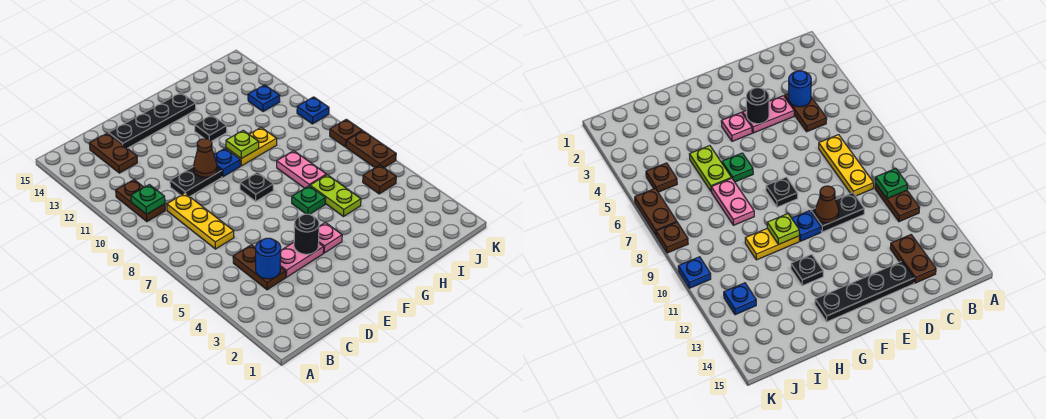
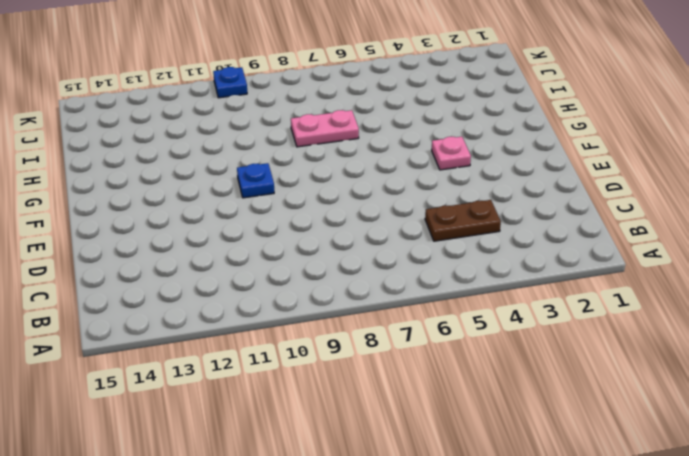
none -> brown 1x2 plate [116,180,165,222]
none -> yellow 1x3 plate [167,193,234,249]
none -> brown 1x2 plate [89,133,137,173]

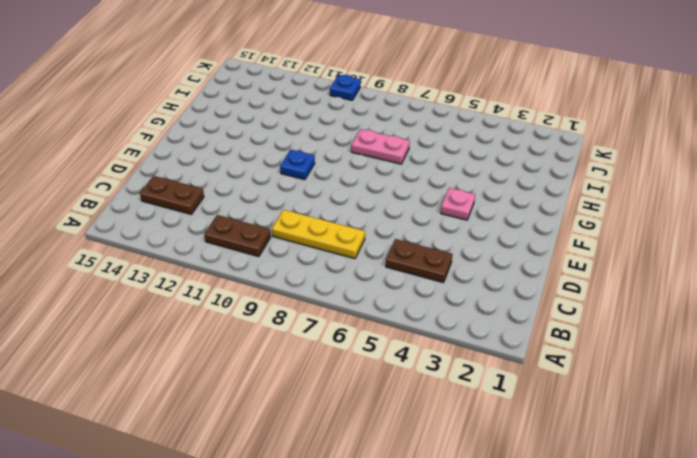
none -> pink 1x2 plate [280,242,324,277]
none -> black 1x2 plate [170,167,222,197]
none -> black 1x4 plate [108,93,196,148]

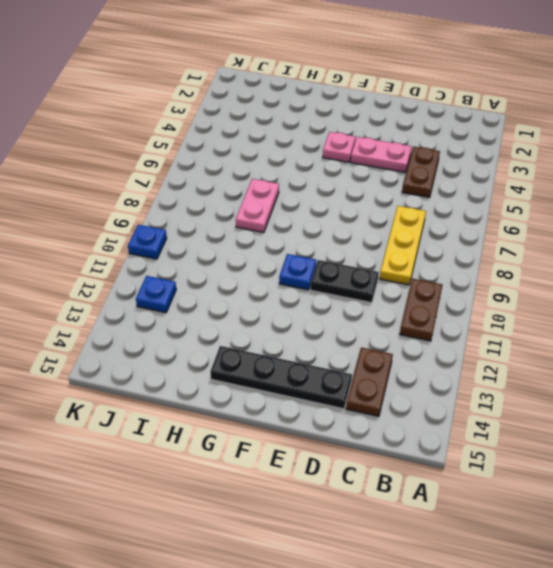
none -> black 1x1 plate [240,172,273,201]
none -> green 1x1 plate [292,186,326,214]
none -> yellow 1x2 plate [226,127,277,166]

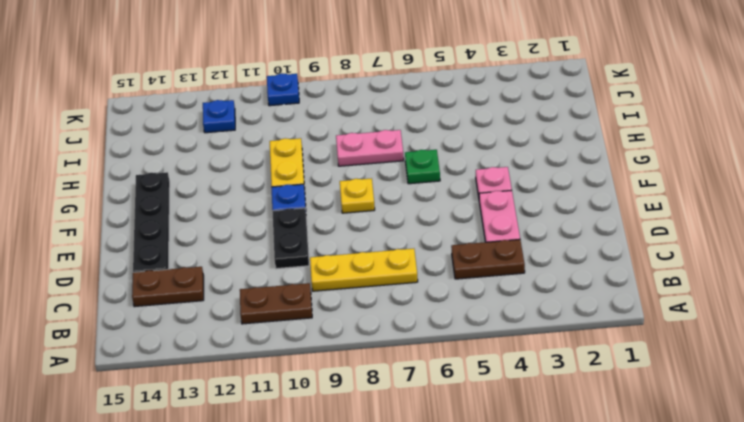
yellow 1x1 plate [340,178,375,213] -> black 1x1 plate [240,172,273,201]
none -> black 1x1 plate [195,115,227,141]
none -> lime 1x2 plate [310,175,361,217]
none -> brown 1x1 plate [363,165,396,194]

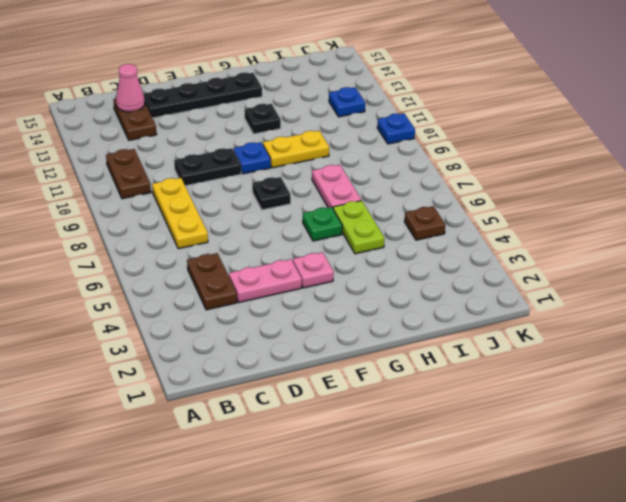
pink 1x1 cone [116,64,145,112] -> none
none -> brown 1x2 plate [346,131,396,168]
none -> brown 1x1 plate [330,119,362,147]
none -> green 1x1 plate [131,185,165,214]

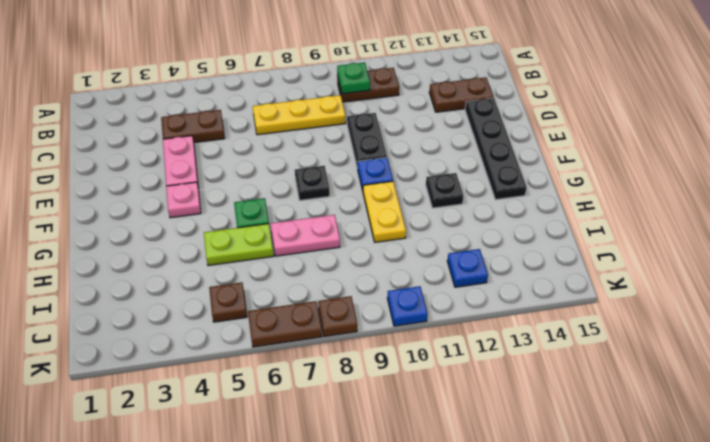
none -> blue 1x1 round brick [256,238,281,279]
none -> black 1x1 round brick [294,214,319,254]
none -> brown 1x1 cone [194,139,217,177]

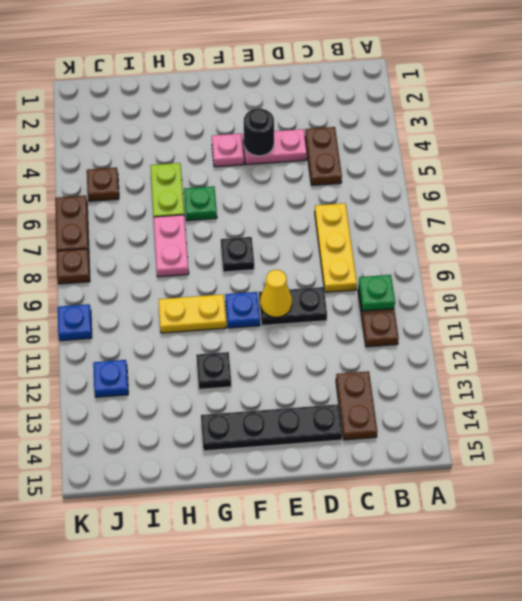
yellow 1x1 cone [260,270,292,317] -> brown 1x1 cone [194,139,217,177]
none -> blue 1x1 round brick [256,238,281,279]
none -> lime 1x1 plate [226,130,259,159]

